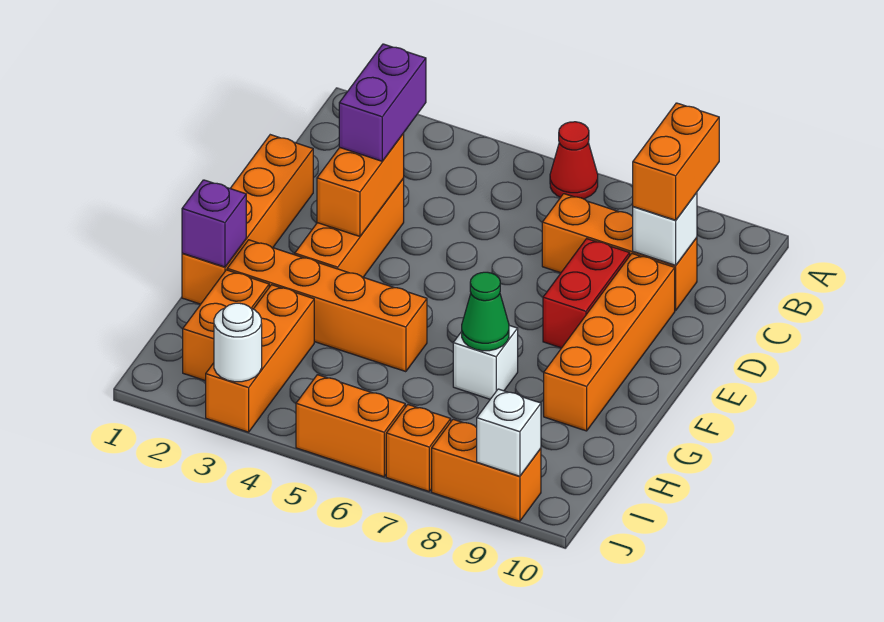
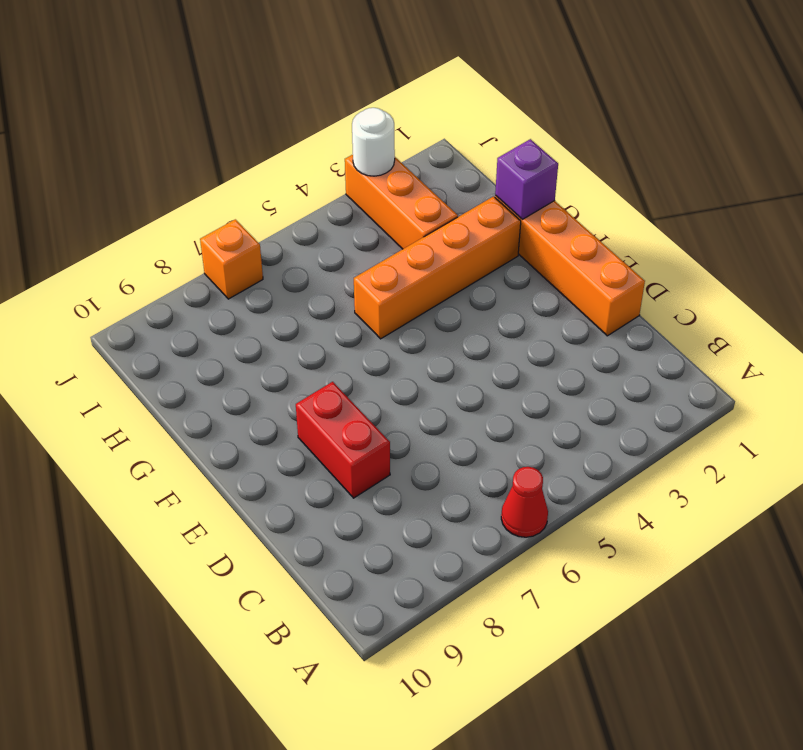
none -> orange 1x3 brick [542,194,697,310]
none -> orange 1x3 brick [295,179,404,277]
none -> orange 1x4 brick [544,254,675,431]

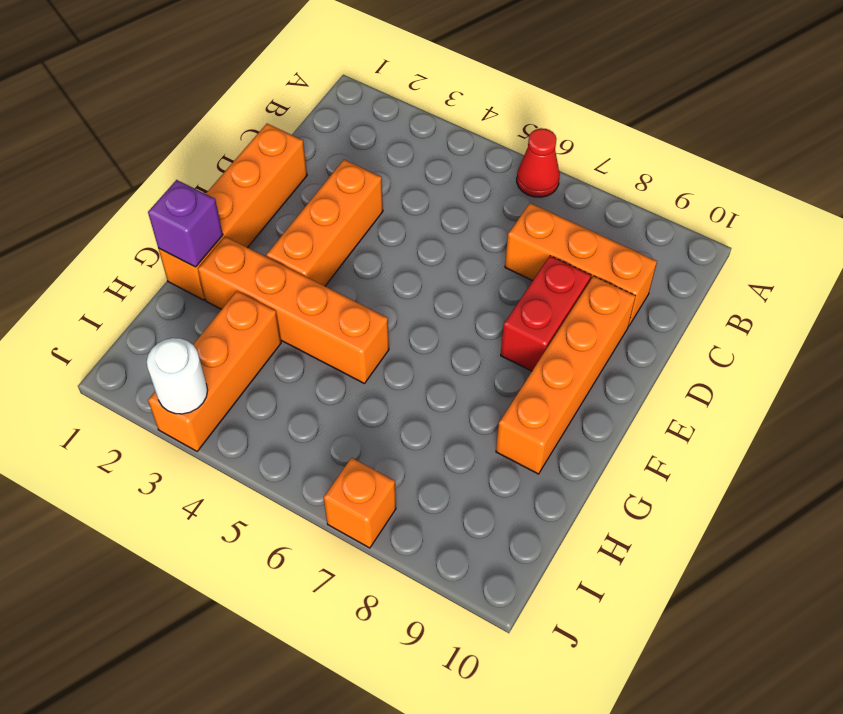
none -> white 1x1 brick [453,325,518,399]
none -> orange 1x2 brick [183,270,269,381]
none -> orange 1x2 brick [296,375,405,477]

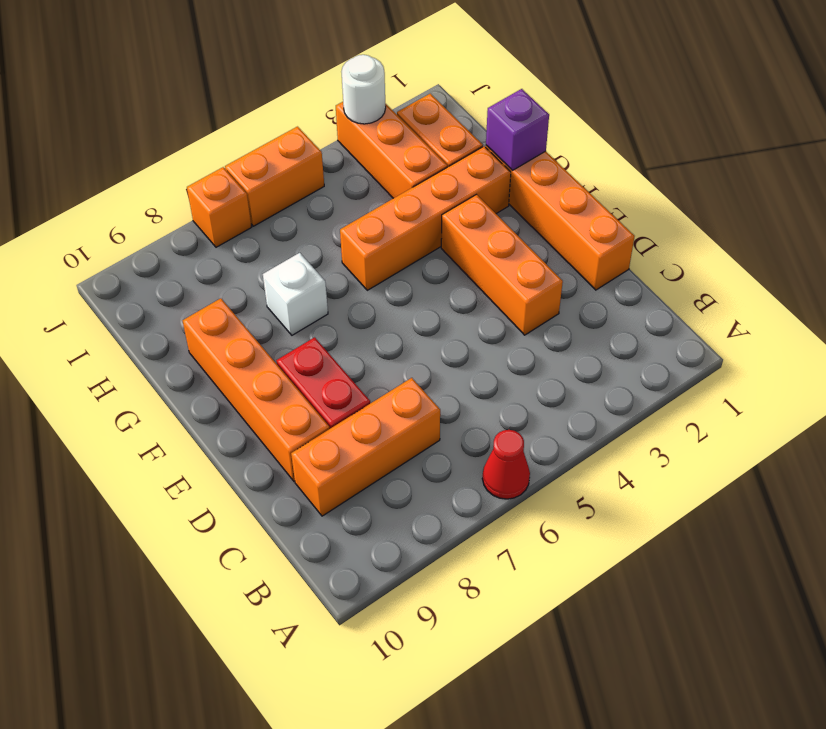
none -> orange 1x2 brick [432,419,541,521]
none -> white 1x1 brick [633,193,697,265]
none -> orange 1x2 brick [317,134,404,236]

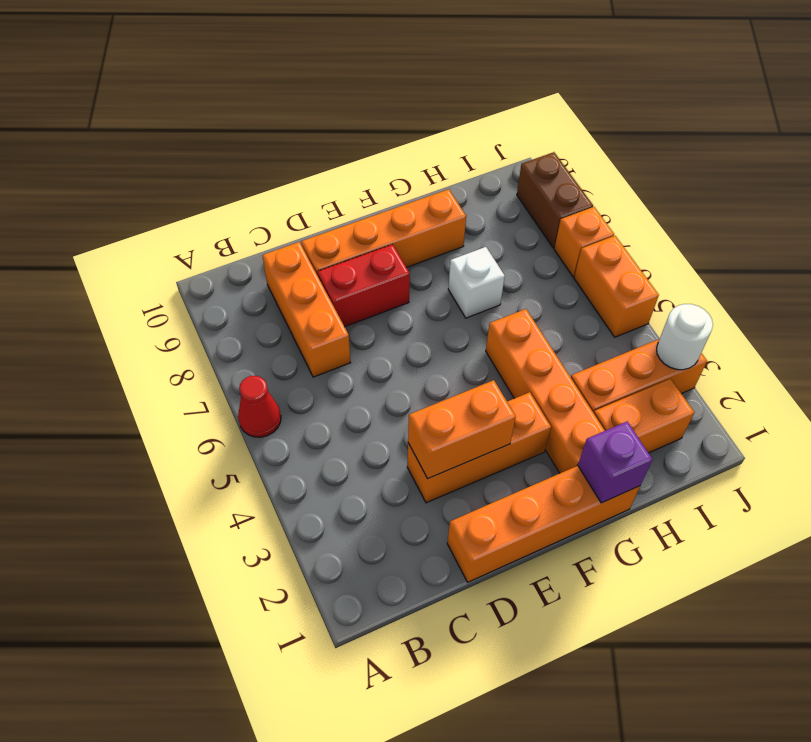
brown 1x2 brick [517,152,593,248] -> orange 1x2 brick [432,419,541,521]
none -> white 1x1 brick [633,193,697,265]
none -> green 1x1 cone [462,272,509,351]
none -> white 1x1 brick [477,389,541,476]

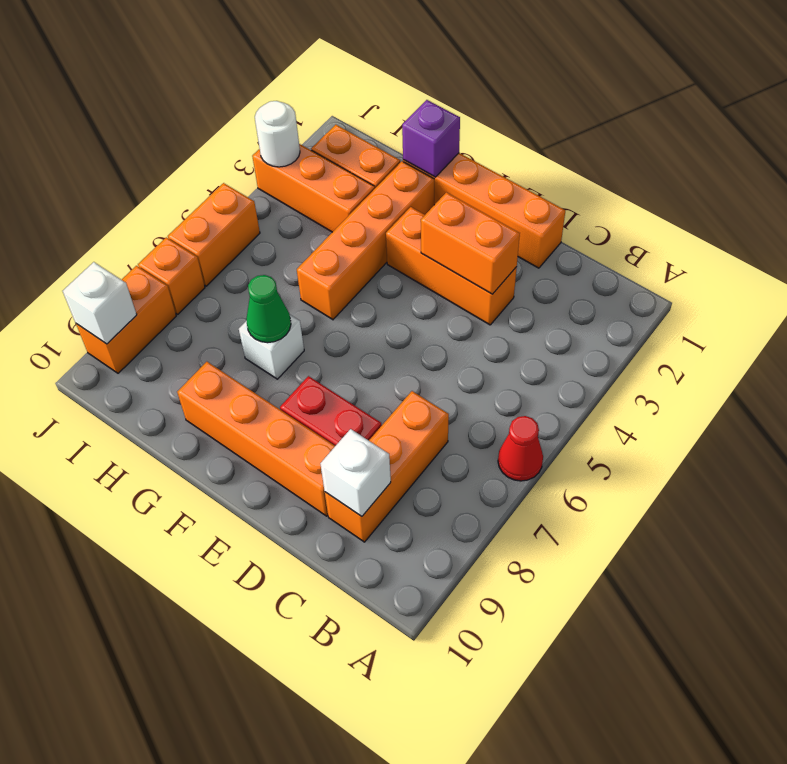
none -> orange 1x2 brick [633,103,719,220]
none -> purple 1x2 brick [339,44,426,161]

